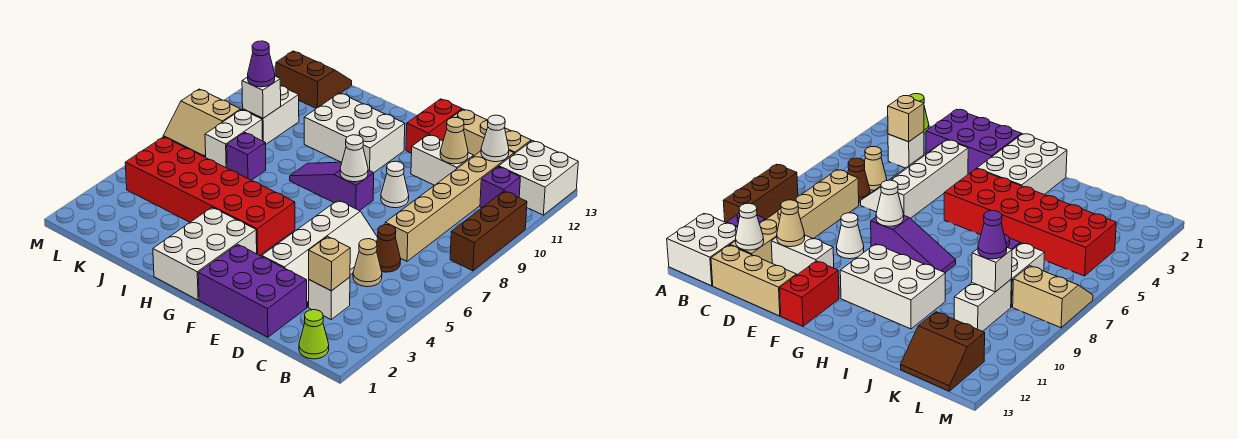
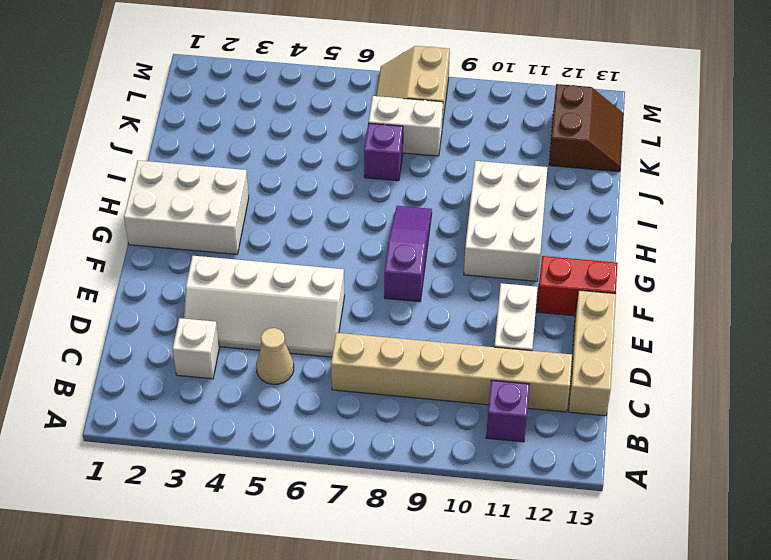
none -> brown 1x3 brick [450,191,527,271]
none -> white 2x2 brick [499,141,578,215]
none -> lime 1x1 cone [299,310,329,359]

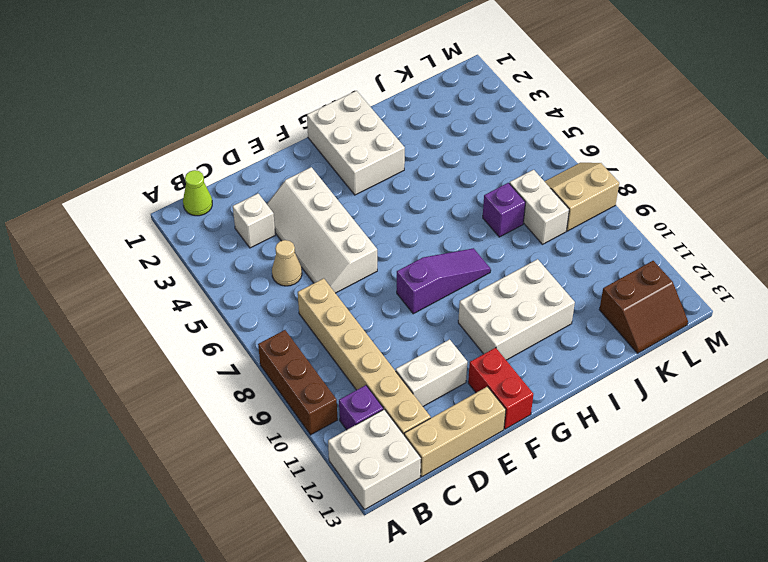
none -> brown 1x1 cone [377,225,401,272]
none -> purple 2x3 brick [198,244,307,337]
none -> white 1x1 cone [381,161,409,208]

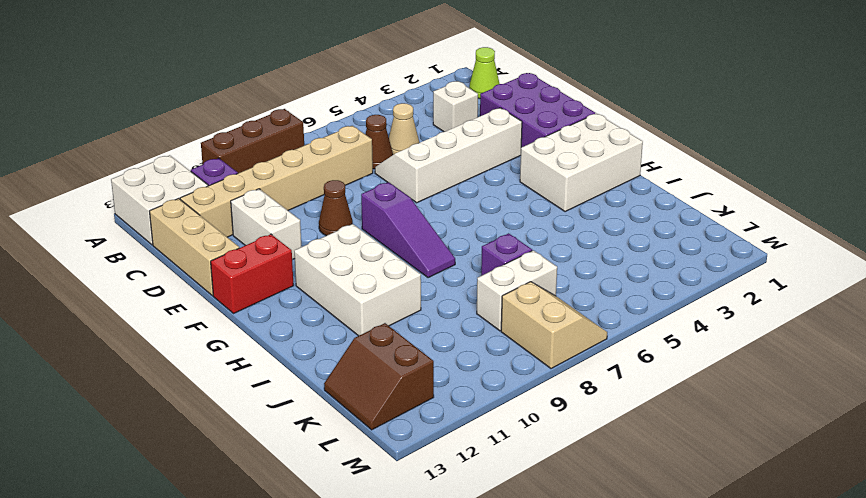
brown 1x1 cone [319,180,353,236] -> white 1x1 cone [381,161,409,208]
none -> red 2x6 brick [125,137,295,255]
none -> white 1x2 brick [243,86,299,144]
none -> tan 1x1 brick [309,237,350,291]

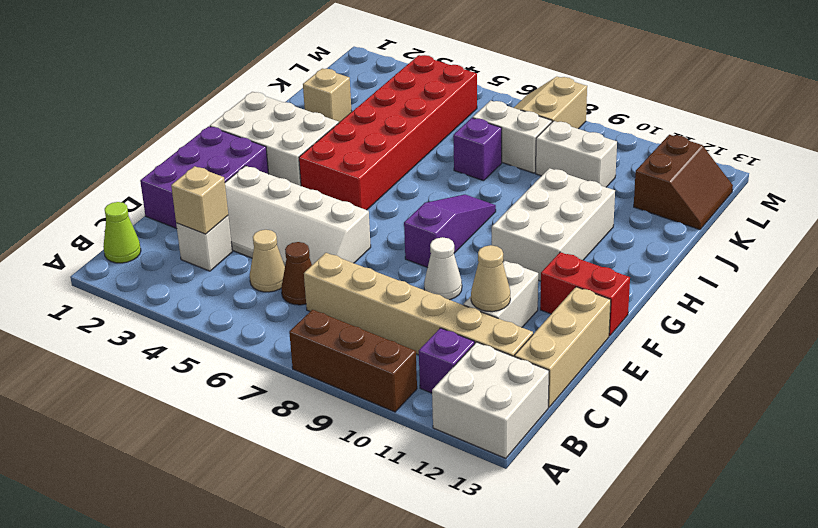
tan 1x1 brick [303,68,352,123] -> none
none -> white 1x1 cone [481,115,509,162]
none -> white 1x1 cone [340,135,368,182]
none -> white 1x1 brick [242,76,281,118]

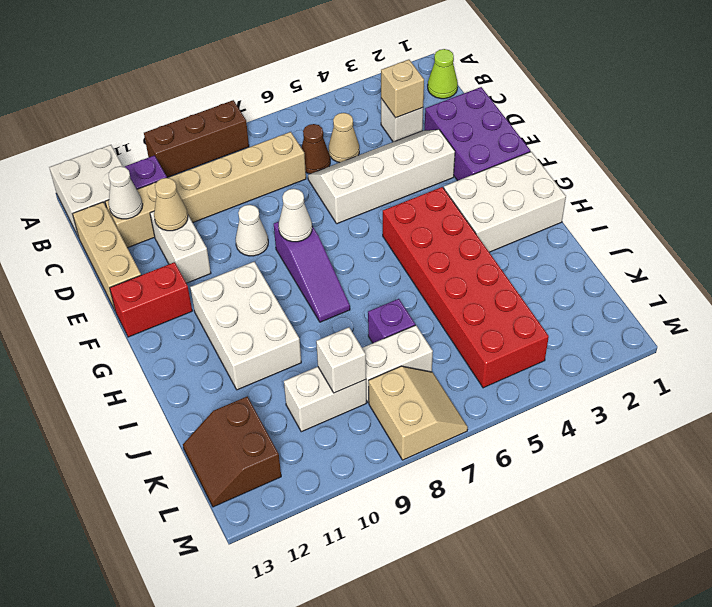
none -> purple 1x1 cone [248,41,275,87]

